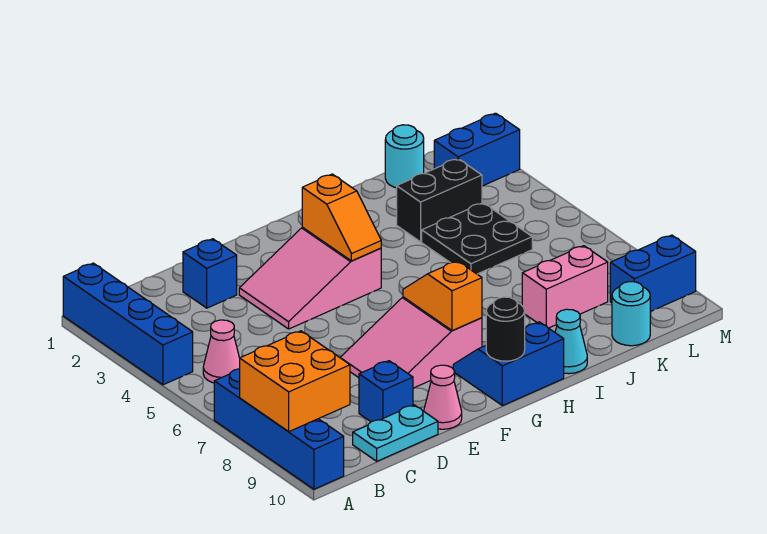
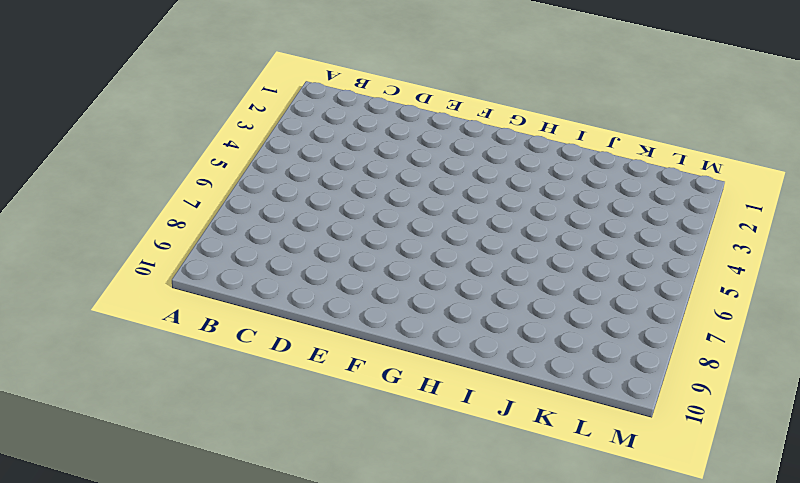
none -> blue 1x4 brick [63,263,193,385]
none -> blue 1x4 brick [214,369,344,489]
none -> pink 1x1 cone [203,320,240,383]

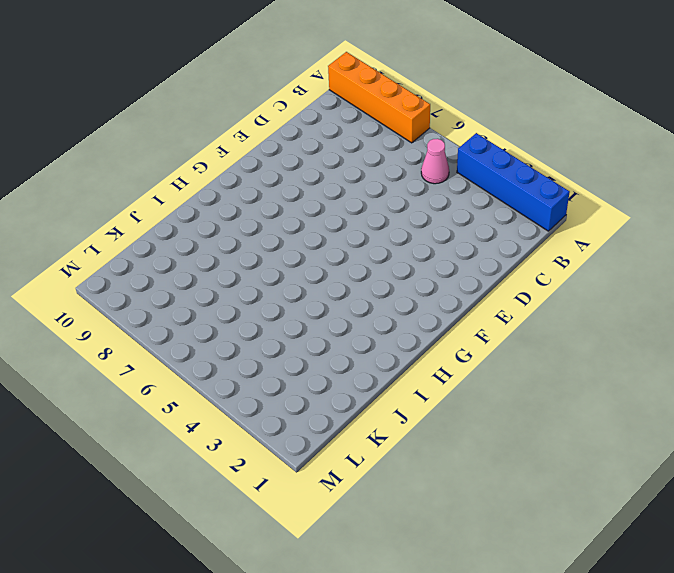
orange 1x4 brick [328,52,430,143] -> blue 1x4 brick [214,369,344,489]
none -> cyan 1x2 plate [353,405,438,461]
none -> blue 1x1 brick [183,239,237,308]
none -> blue 1x1 brick [359,361,413,422]

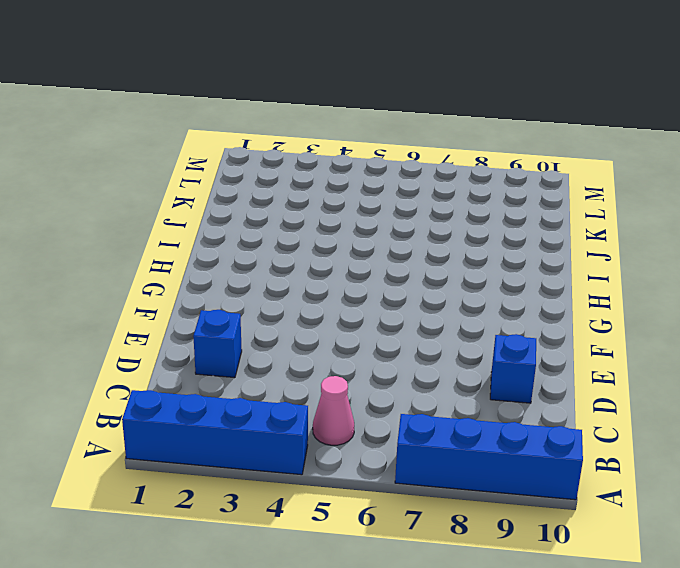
none -> cyan 1x2 plate [353,405,438,461]
none -> pink 2x3 slope [239,227,381,329]
none -> pink 2x3 slope [340,297,482,388]

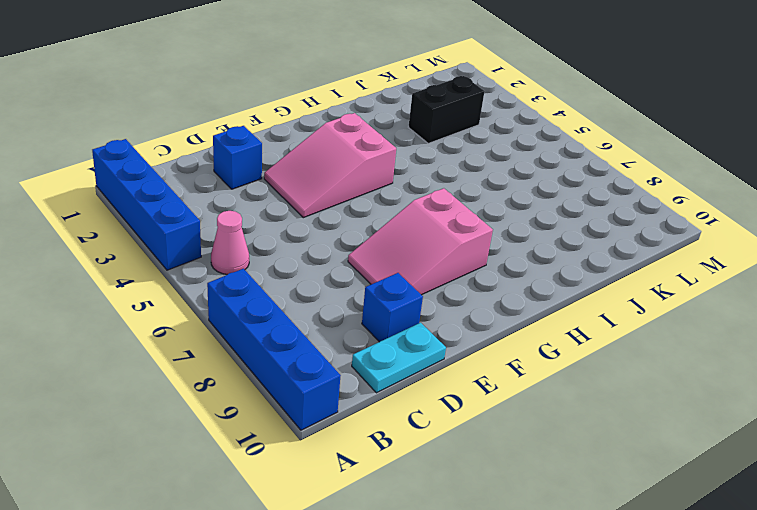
none -> pink 1x1 cone [424,365,462,429]
none -> blue 2x2 slope [453,322,564,406]
none -> cyan 1x1 cone [555,309,587,374]

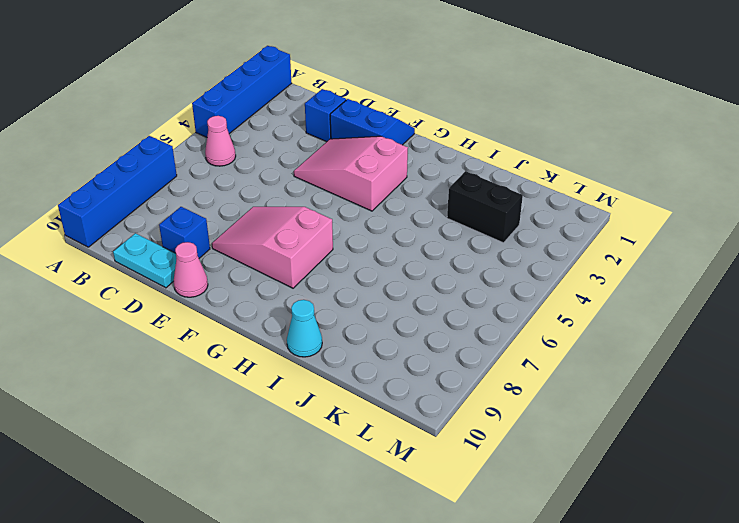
blue 2x2 slope [330,99,415,145] -> blue 2x2 slope moved to [453,322,564,406]
none -> black 2x2 plate [422,203,532,274]
none -> pink 1x2 brick [522,246,608,328]
none -> cyan 1x1 round brick [385,125,424,188]

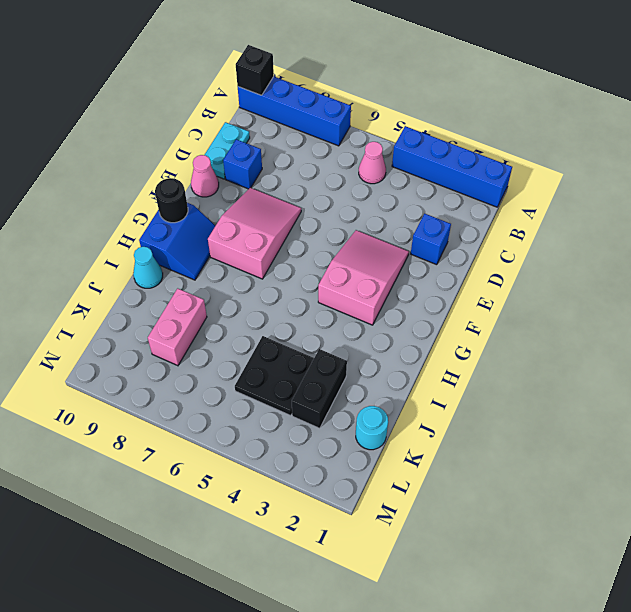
black 1x1 brick [236,45,274,95] -> none
none -> cyan 1x1 round brick [612,282,650,346]
none -> blue 1x2 brick [434,113,520,186]
none -> blue 1x2 brick [610,235,696,312]

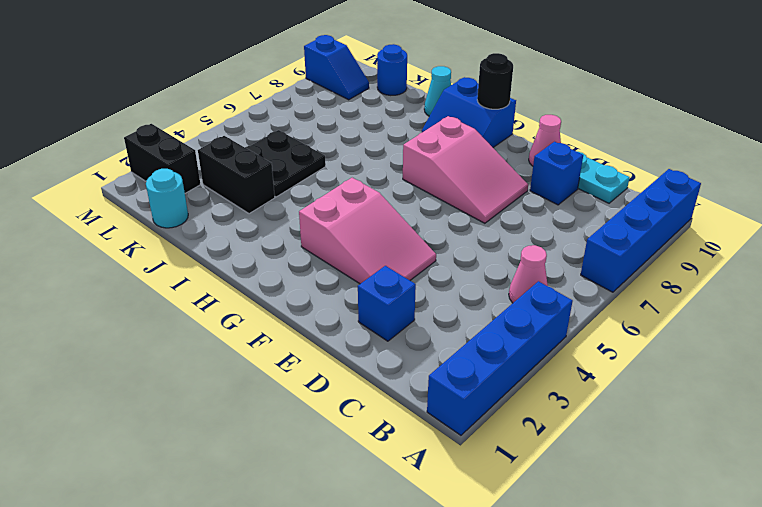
blue 1x1 round brick [377,44,407,95] -> cyan 1x1 round brick [612,282,650,346]
black 1x2 brick [124,124,200,193] -> blue 1x2 brick [434,113,520,186]
blue 1x2 slope [304,35,369,100] -> blue 1x2 brick [610,235,696,312]
none -> pink 1x2 brick [522,246,608,328]
none -> orange 2x2 brick [240,331,350,432]
none -> orange 1x2 slope [302,174,381,261]

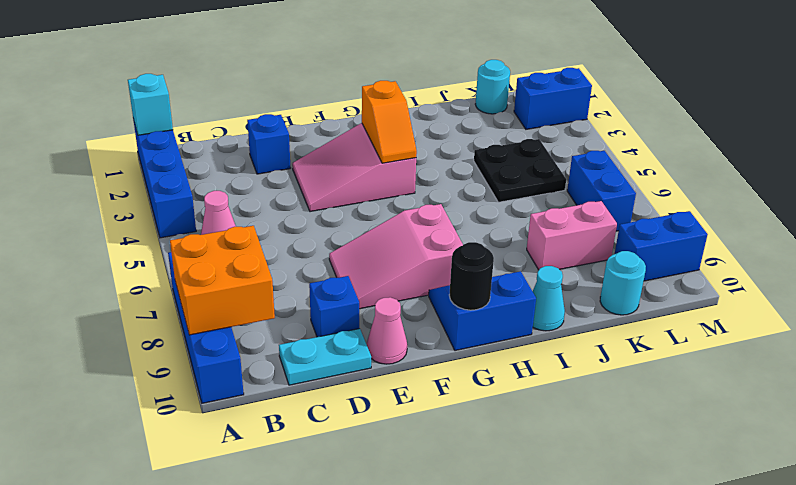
cyan 1x1 brick [128,74,173,135] -> none
blue 1x2 brick [567,151,636,231] -> none
none -> black 1x2 brick [397,159,482,242]
none -> orange 1x2 slope [403,261,482,331]

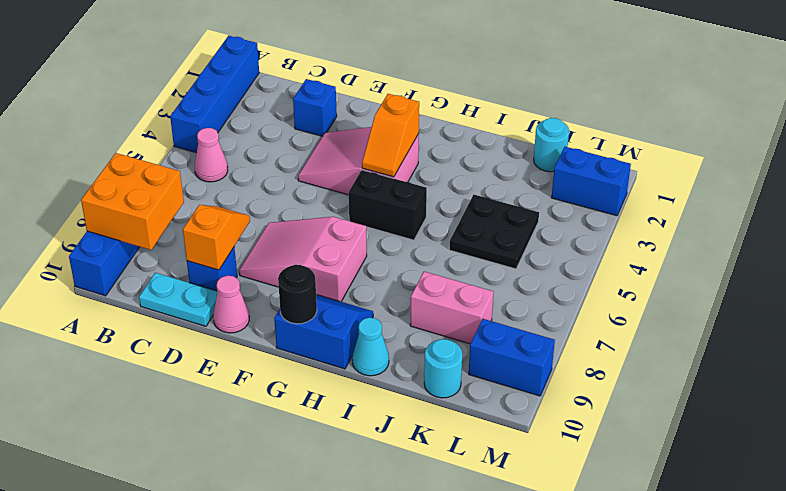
orange 1x2 slope [183,205,250,270] -> orange 1x2 slope moved to [403,261,482,331]
black 1x2 brick [349,170,427,240] -> black 1x2 brick moved to [397,159,482,242]

